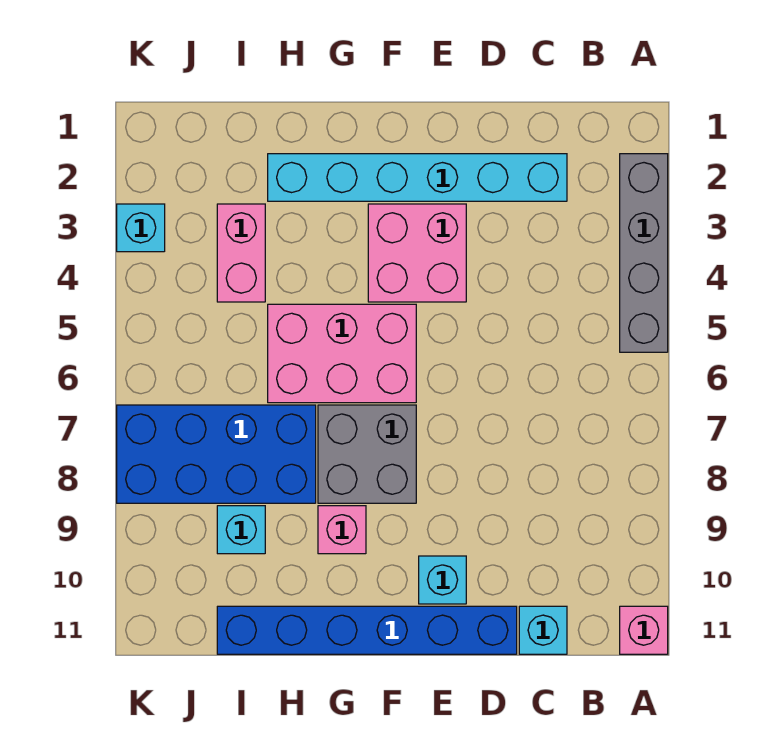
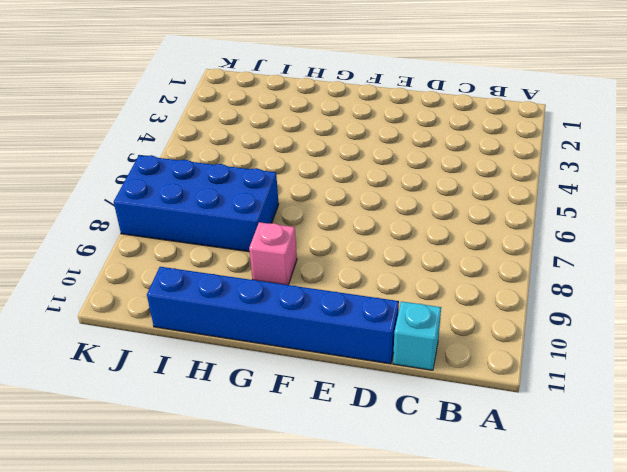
none -> grey 1x4 brick [620,154,668,352]
none -> pink 1x1 brick [620,606,668,654]
none -> cyan 1x6 brick [268,154,567,201]

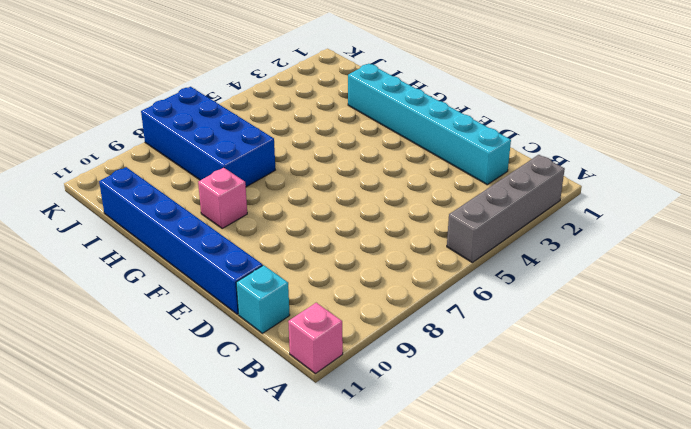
none -> pink 2x2 brick [368,204,466,302]
none -> cyan 1x1 brick [419,556,466,604]
none -> pink 2x3 brick [268,304,416,403]

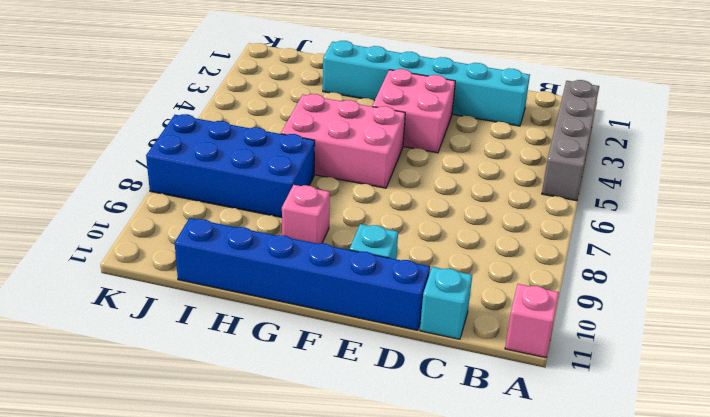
none -> grey 2x2 brick [318,405,416,503]
none -> pink 1x2 brick [217,204,265,302]
none -> cyan 1x1 brick [217,506,265,554]

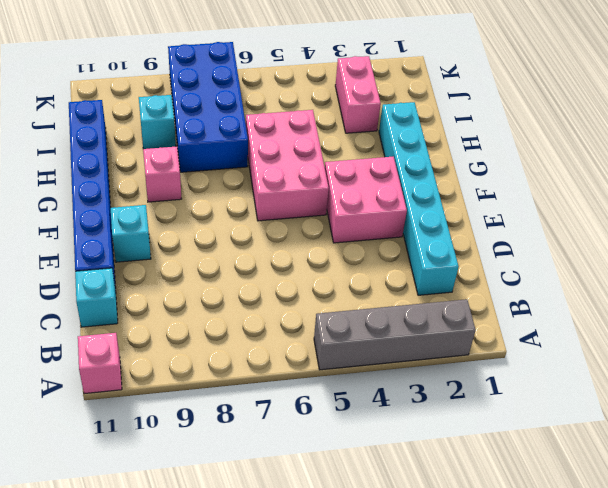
pink 1x2 brick [335,56,381,133] -> pink 1x2 brick turned to [217,204,265,302]
none -> grey 2x2 brick [318,405,416,503]
none -> cyan 1x1 brick [117,204,165,252]

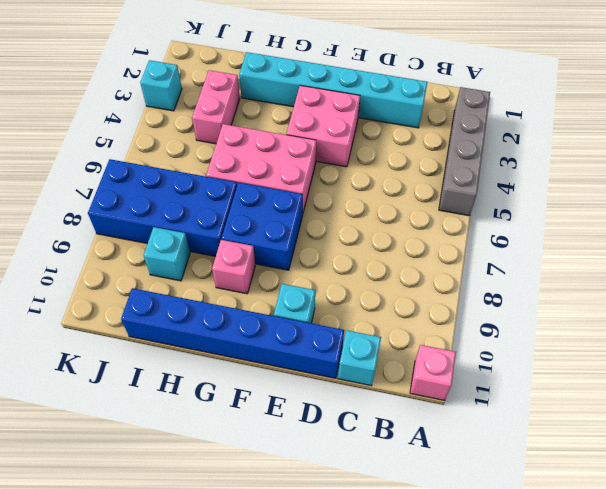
blue 2x2 brick [221,183,303,270] -> grey 2x2 brick [318,405,416,503]

